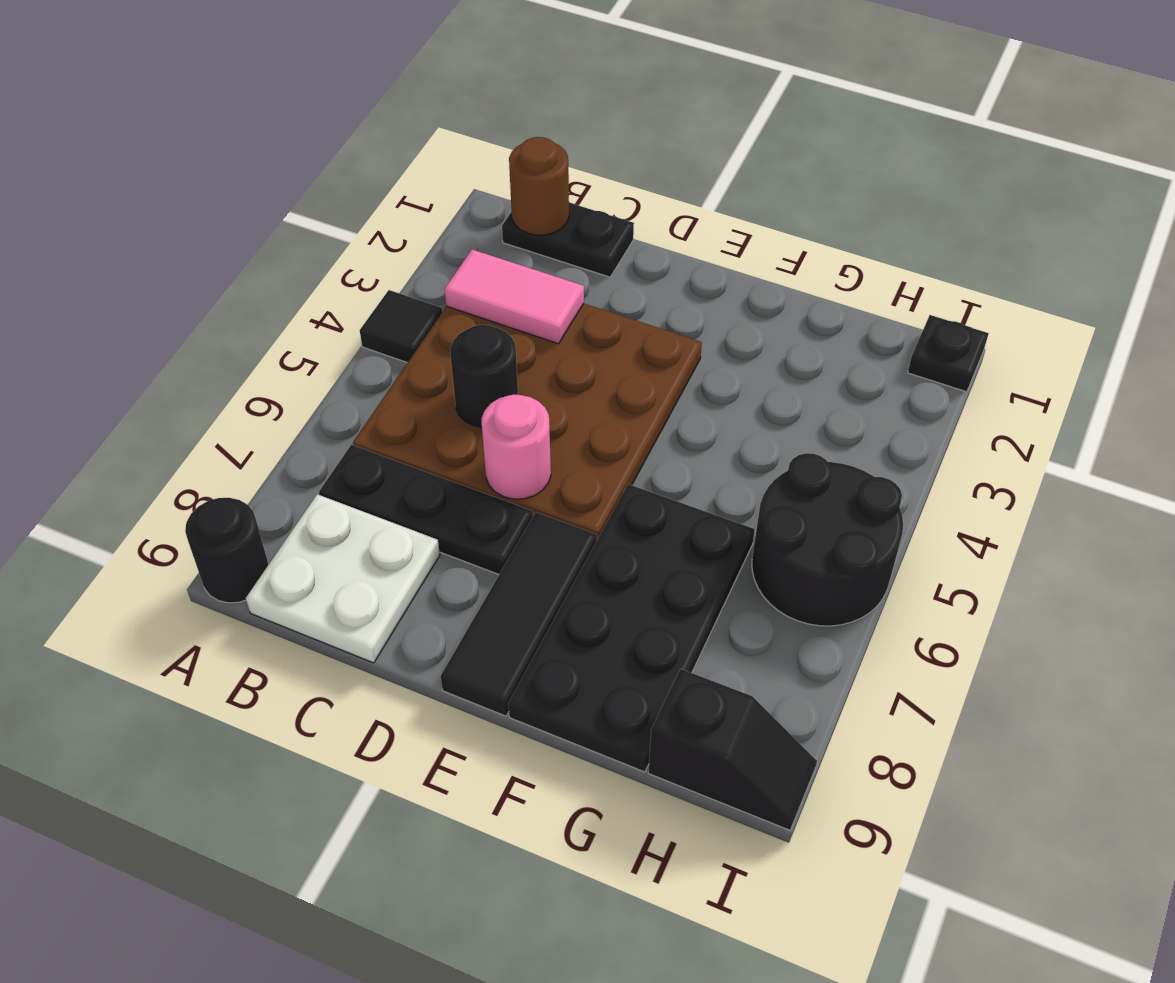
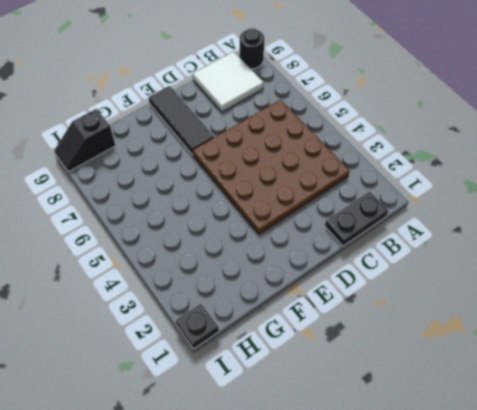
white 2x2 tile [193,52,264,112] -> white 2x2 plate [246,494,440,663]
none -> black 1x1 tile [360,290,442,363]
none -> black 1x3 plate [319,445,533,574]
none -> black 2x4 plate [508,484,755,772]

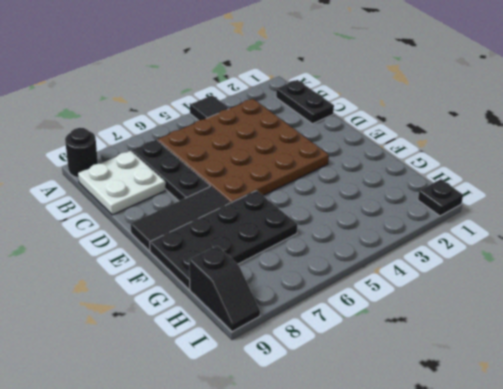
none -> black 2x2 round brick [752,453,903,626]
none -> brown 1x1 round brick [509,137,569,235]
none -> pink 1x2 tile [444,249,584,344]

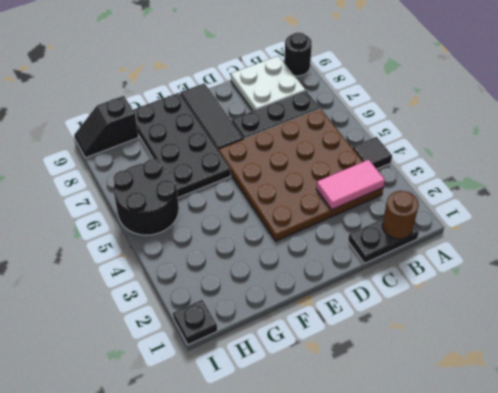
none -> black 1x1 round brick [450,325,518,427]
none -> pink 1x1 round brick [482,395,551,499]

